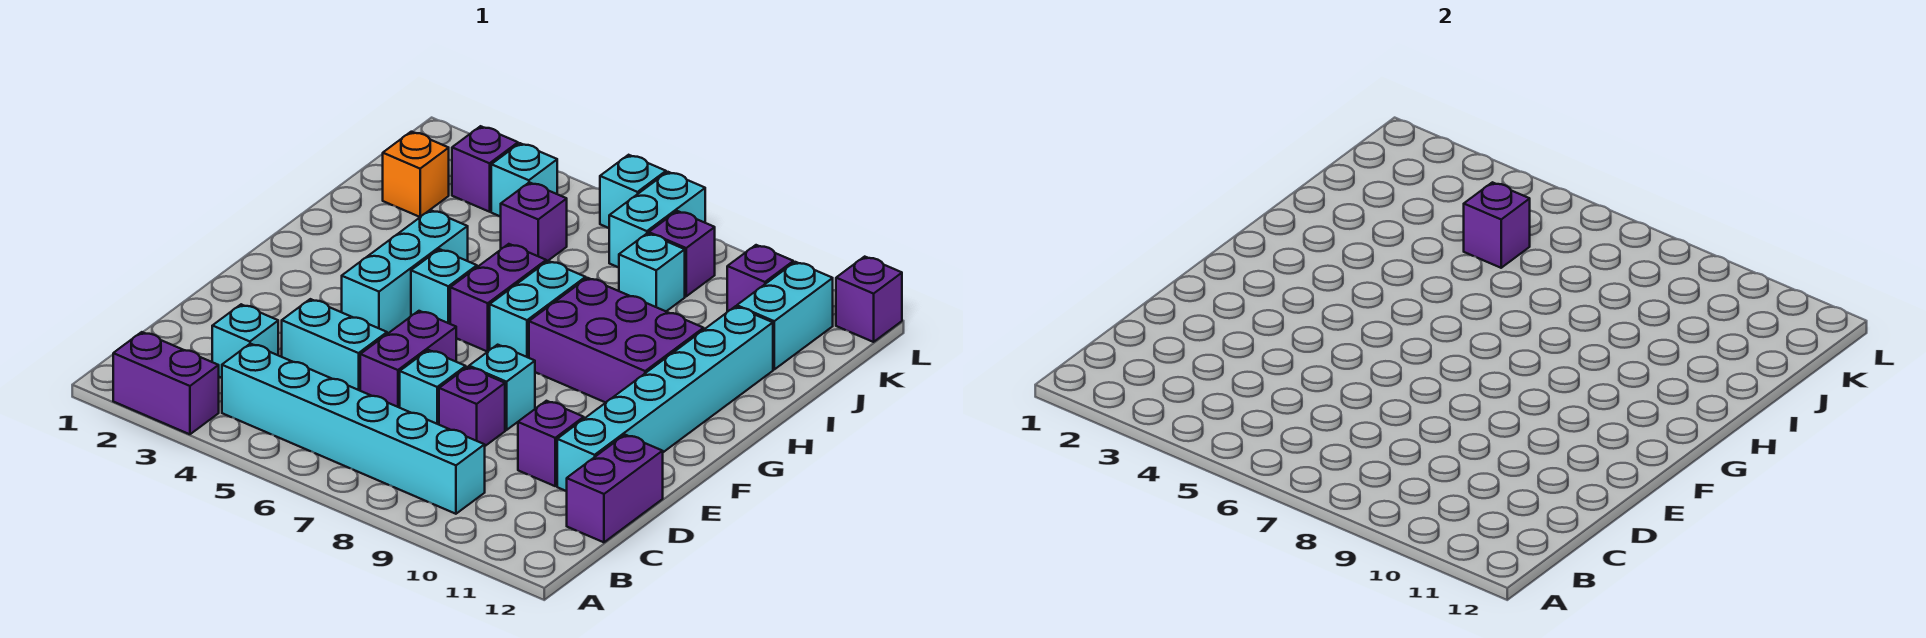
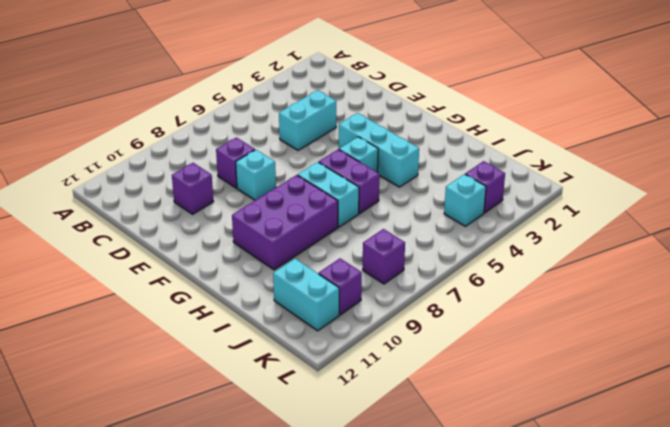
none -> purple 1x2 brick [113,332,219,434]
none -> cyan 1x6 brick [222,344,485,514]
none -> cyan 1x1 brick [212,304,278,378]

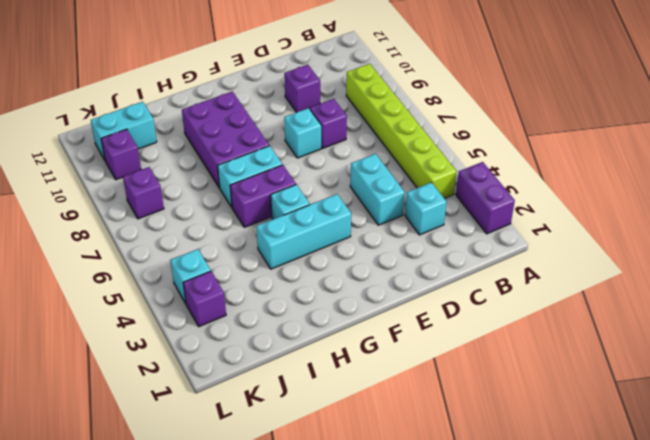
lime 1x6 brick [346,64,457,198] -> cyan 1x6 brick [222,344,485,514]
none -> purple 1x2 brick [567,435,663,542]
none -> purple 1x2 brick [360,311,456,408]
none -> cyan 1x1 brick [400,350,466,425]

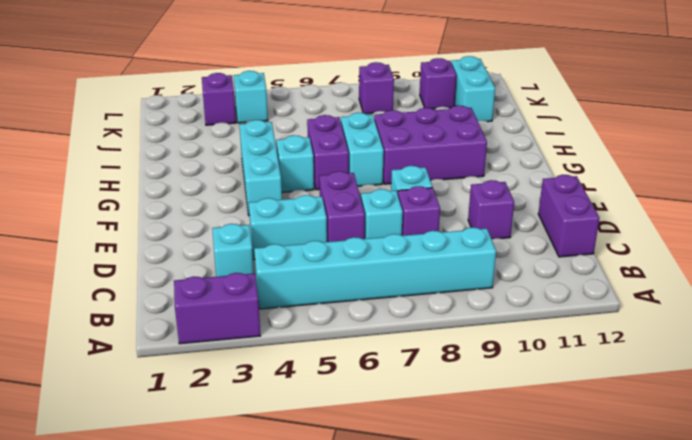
none -> cyan 1x6 brick [557,306,773,491]
none -> orange 1x1 brick [383,132,449,217]
none -> purple 1x1 brick [501,182,567,262]

